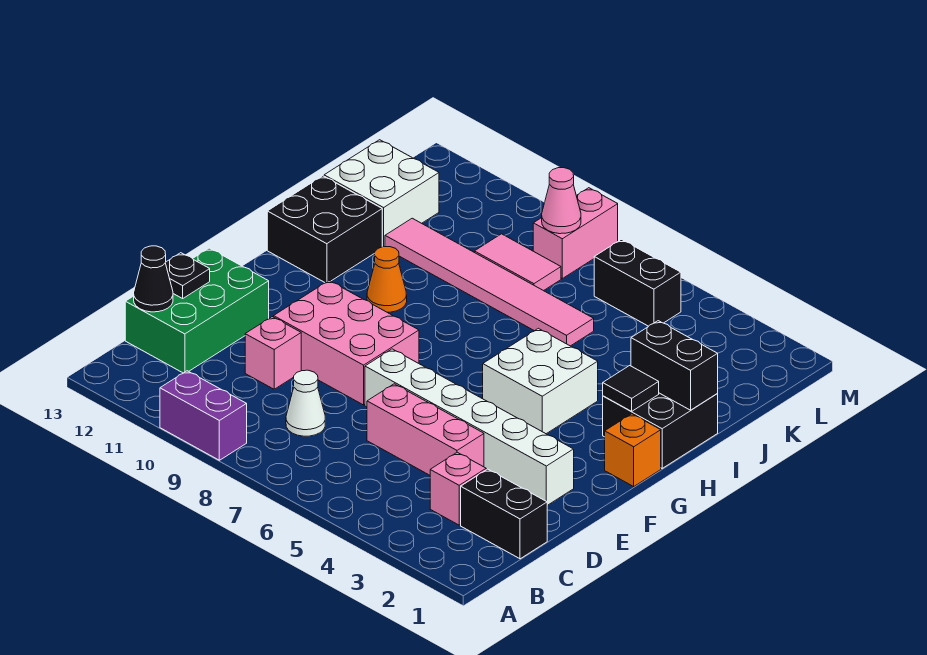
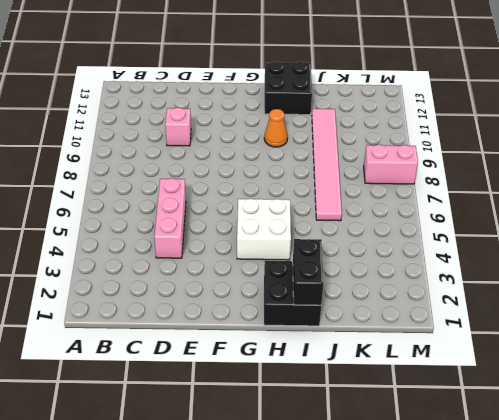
none -> purple 1x2 brick [160,371,247,460]
none -> black 1x2 brick [461,469,547,559]
none -> pink 1x1 brick [430,452,486,525]

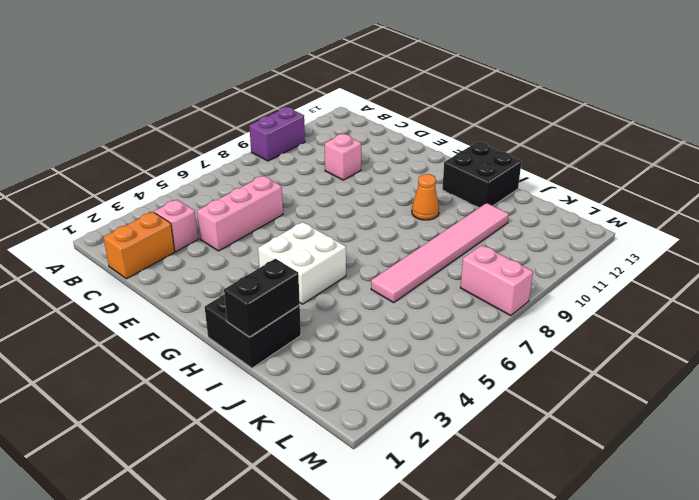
orange 1x2 brick [104,212,175,279] -> black 1x2 brick [461,469,547,559]
none -> white 1x1 cone [286,370,325,436]
none -> green 2x3 brick [125,248,269,373]
none -> white 1x6 brick [365,349,574,505]

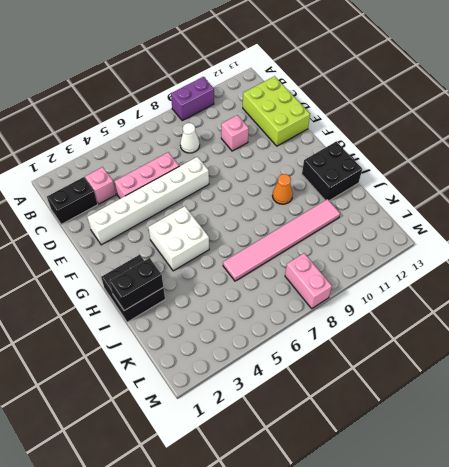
lime 2x3 brick [243,76,310,146] -> green 2x3 brick [125,248,269,373]
none -> pink 2x3 brick [274,281,419,405]
none -> orange 1x1 brick [605,414,661,486]
none -> white 2x2 brick [324,140,439,247]

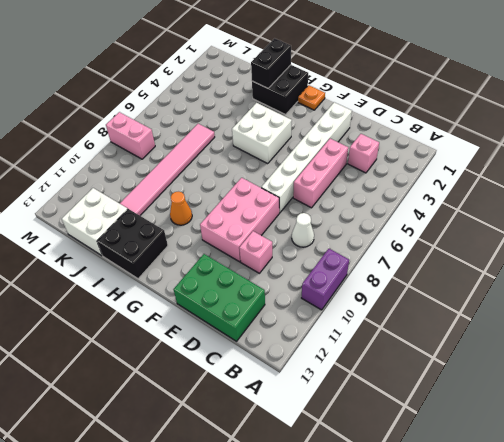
orange 1x1 plate [298,85,325,110] -> orange 1x1 brick [605,414,661,486]
none -> black 1x2 brick [461,469,547,559]
none -> pink 1x2 tile [474,234,561,291]
none -> black 1x2 brick [594,239,681,326]

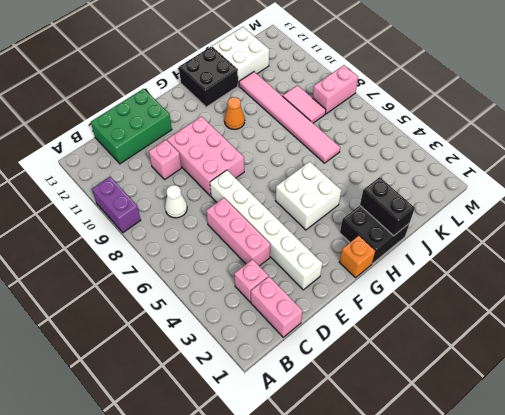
pink 1x2 brick [251,277,303,337] -> black 1x2 brick [461,469,547,559]
none -> black 1x2 brick [594,239,681,326]
none -> black 1x1 cone [134,246,173,312]
none -> black 1x1 plate [165,253,210,298]

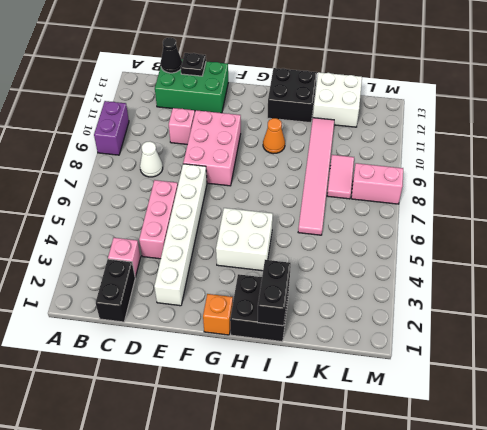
none -> black 1x2 brick [594,239,681,326]
none -> black 1x1 tile [603,366,659,412]
none -> pink 1x1 cone [542,168,581,234]

